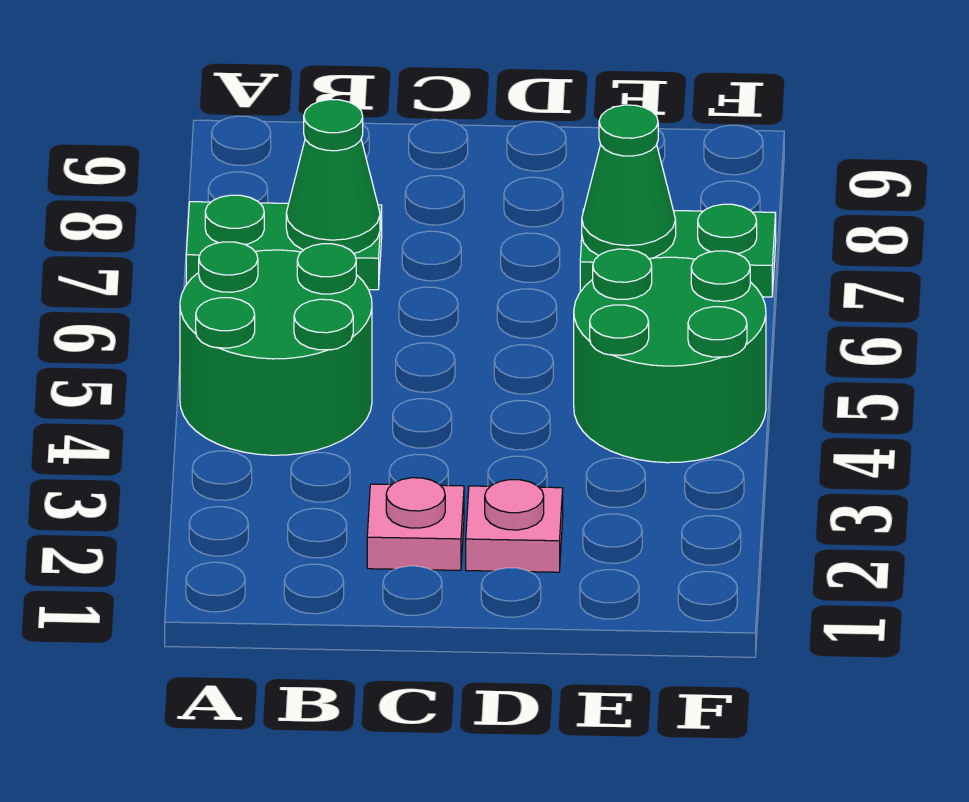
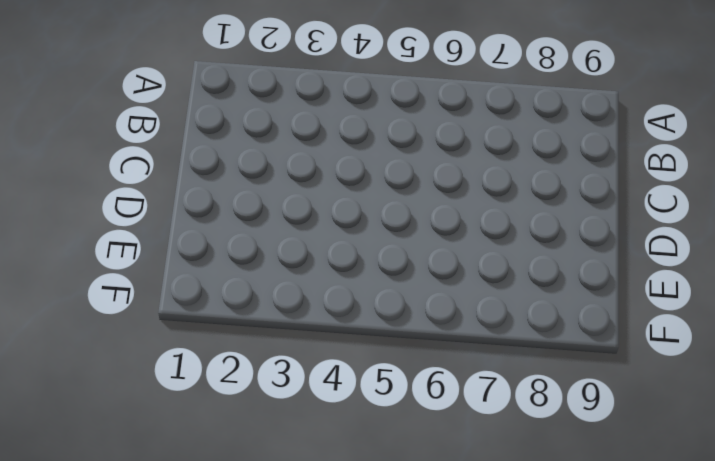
none -> green 2x2 round brick [180,242,372,455]
none -> green 1x2 plate [186,195,382,290]

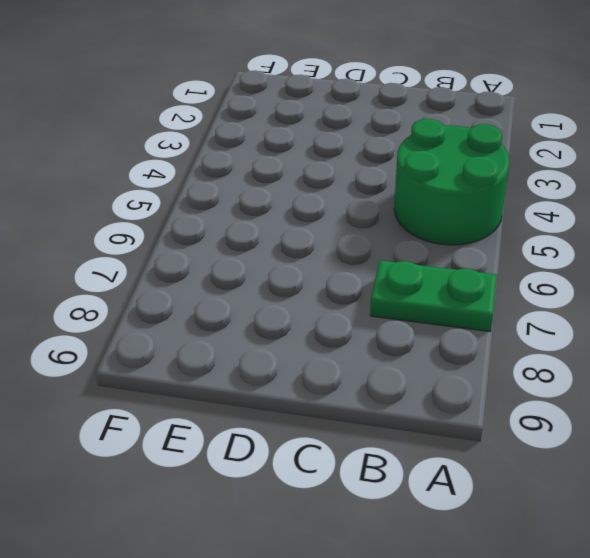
none -> pink 1x1 plate [367,478,464,570]
none -> pink 1x1 plate [466,480,563,572]

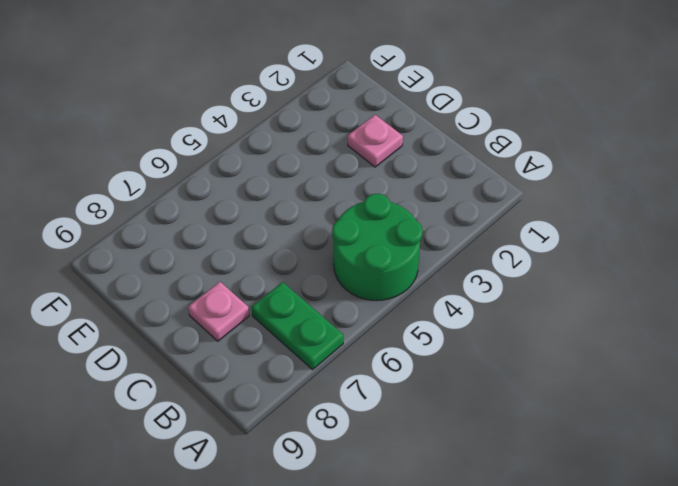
pink 1x1 plate [188,282,249,341] -> pink 1x1 plate moved to [367,478,464,570]
none -> green 2x2 round brick [574,249,766,463]
none -> green 1x2 plate [580,204,776,297]

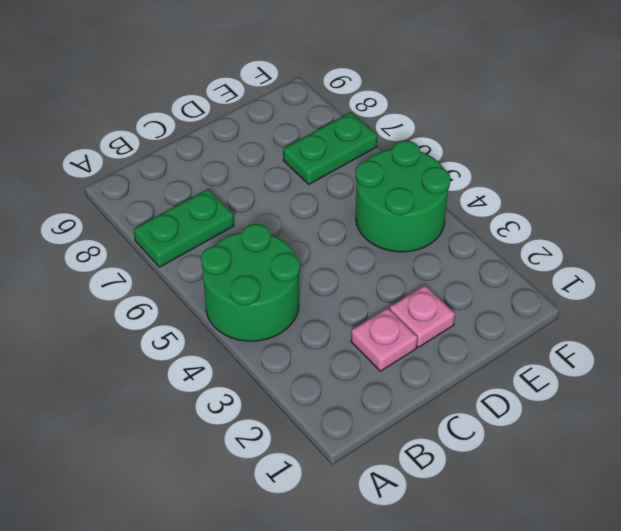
none -> green 1x1 cone [286,100,380,253]
none -> green 1x1 cone [582,105,676,259]

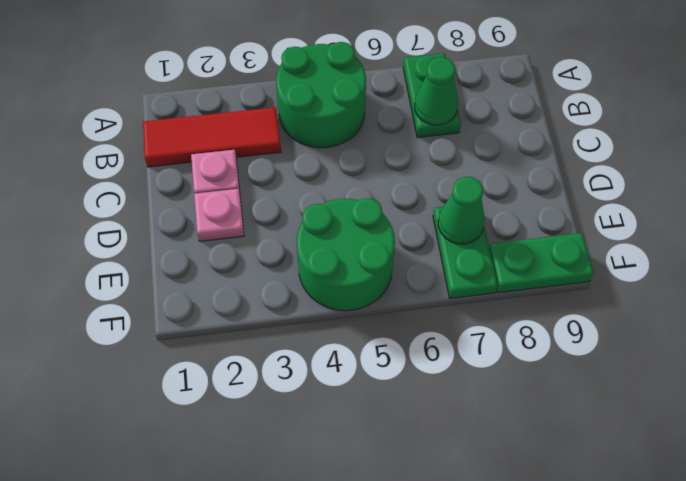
red 1x3 tile [143,107,281,167] -> none
green 1x2 plate [489,233,593,293] -> none

